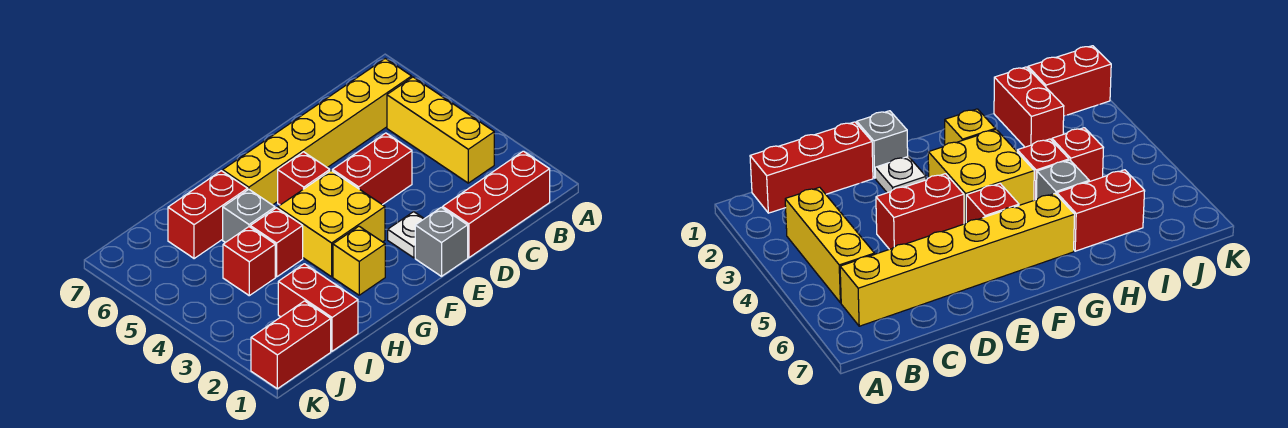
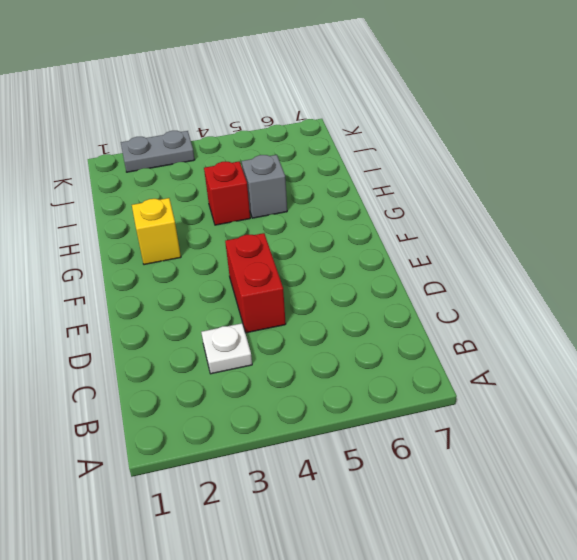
white 1x1 plate [201,323,252,374] -> white 1x1 plate moved to [388,212,424,258]
grey 1x2 plate [121,131,195,172] -> none
none -> red 1x3 brick [443,151,550,258]
none -> yellow 1x3 brick [387,77,494,183]
none -> yellow 1x6 brick [223,58,412,205]

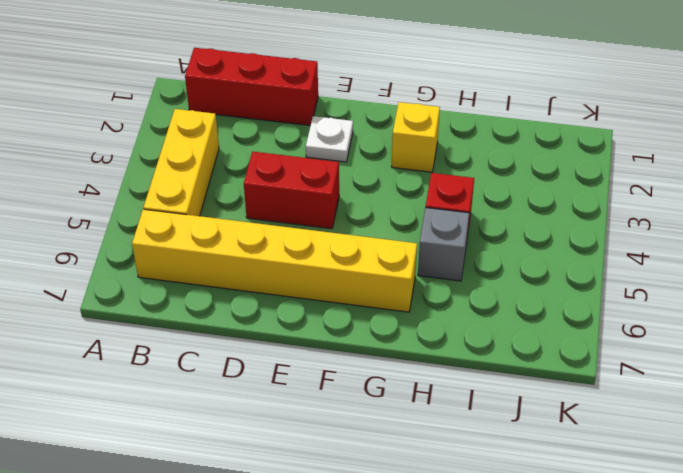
none -> grey 1x1 brick [415,207,468,276]
none -> yellow 2x2 brick [278,171,385,277]
none -> red 1x1 brick [278,152,330,205]

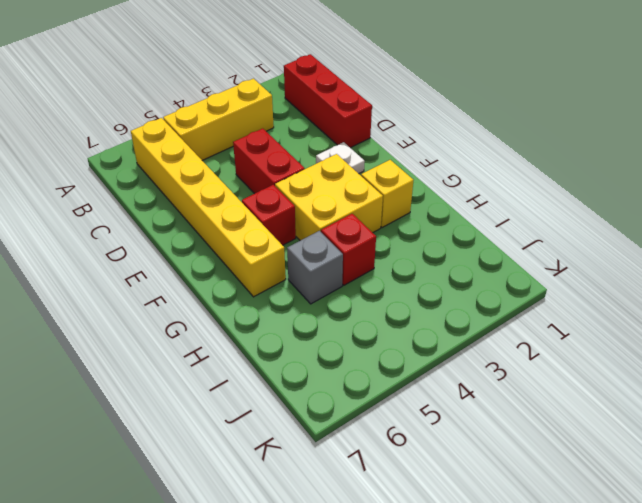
none -> grey 1x1 brick [415,207,468,276]
none -> red 1x2 brick [168,171,248,259]
none -> red 1x2 brick [278,264,358,351]

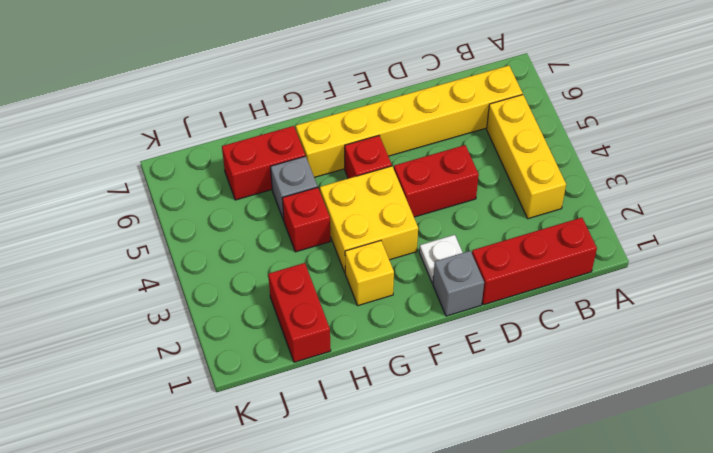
none -> red 1x1 brick [223,227,275,296]
none -> red 1x2 brick [251,301,331,389]

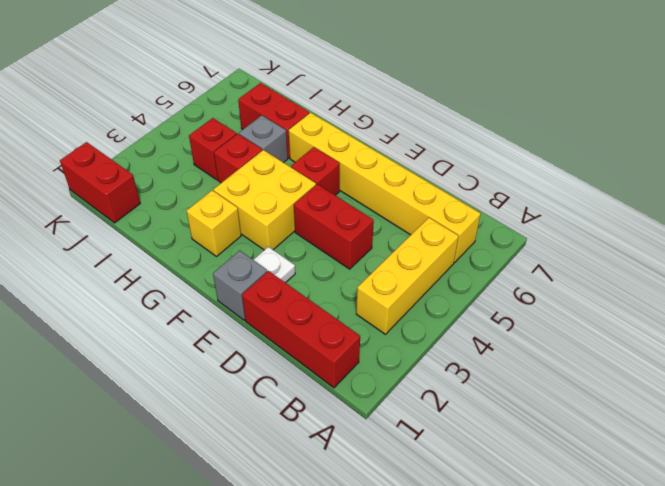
none -> red 1x2 brick [278,264,358,351]

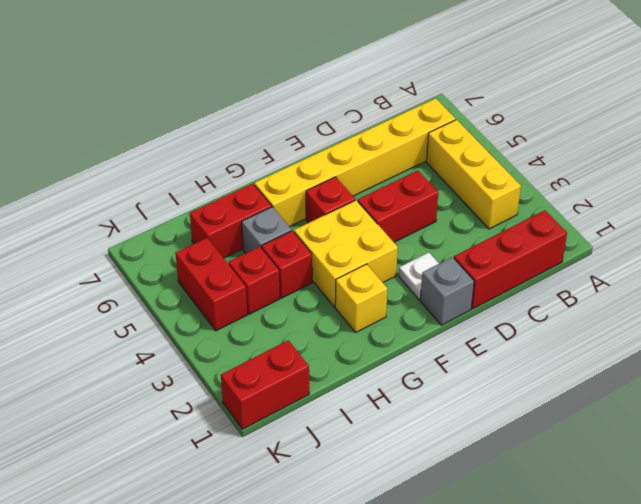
red 1x2 brick [176,238,247,331] -> red 1x2 brick moved to [278,264,358,351]

